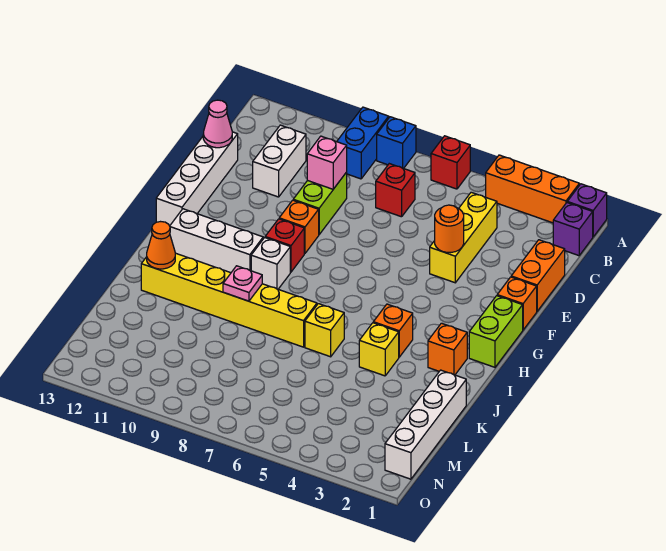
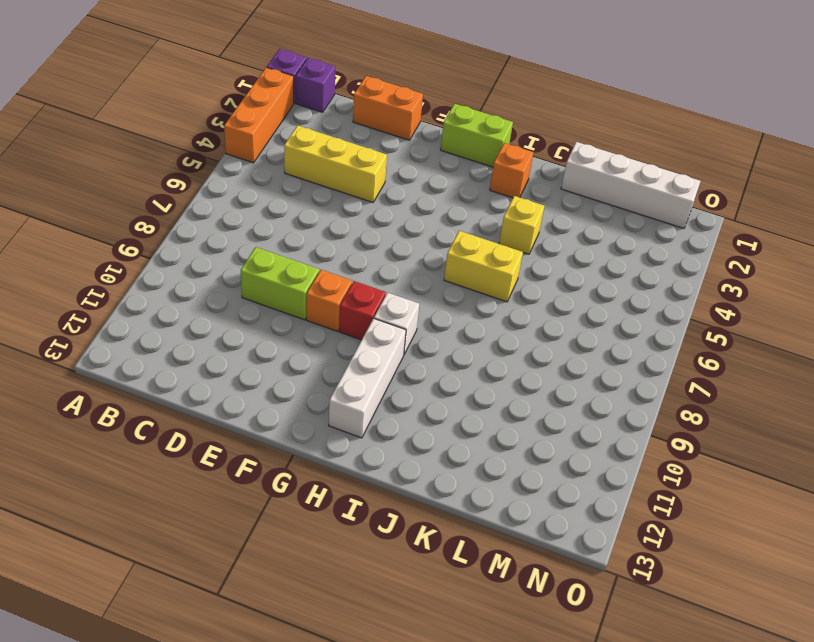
yellow 1x2 brick [444,231,523,302] -> yellow 1x1 brick [305,304,344,357]
none -> red 1x1 brick [431,136,470,189]
none -> blue 1x1 brick [377,117,416,168]
none -> blue 1x2 brick [337,107,389,179]

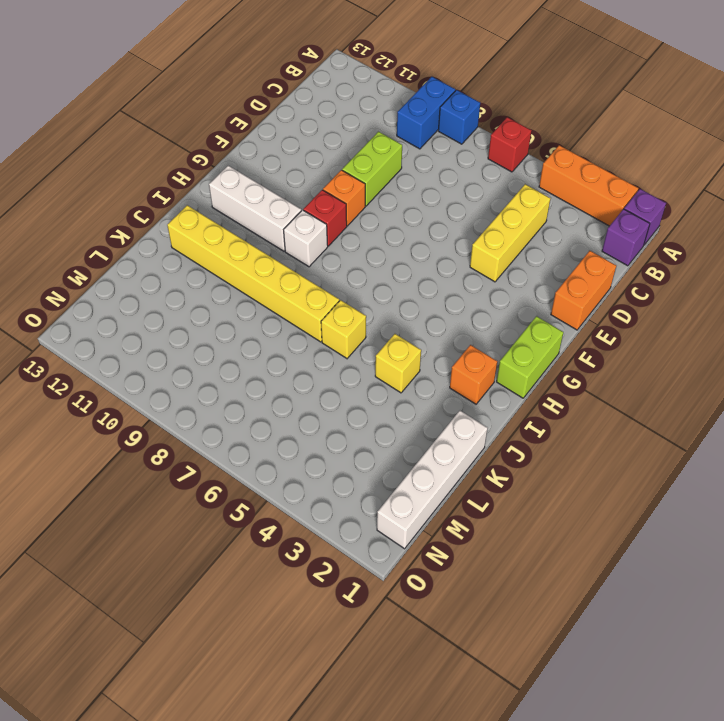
none -> red 1x1 brick [376,164,415,217]
none -> white 1x2 brick [253,125,306,197]
none -> white 1x4 brick [156,132,238,226]

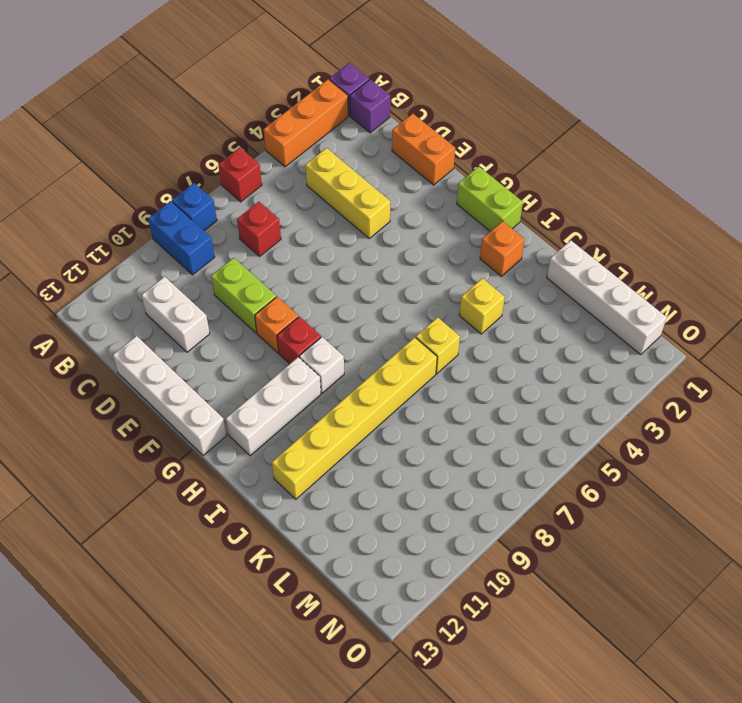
none -> orange 1x1 brick [497,277,537,330]
none -> orange 1x1 brick [373,304,413,357]
none -> pink 1x1 brick [307,136,347,189]

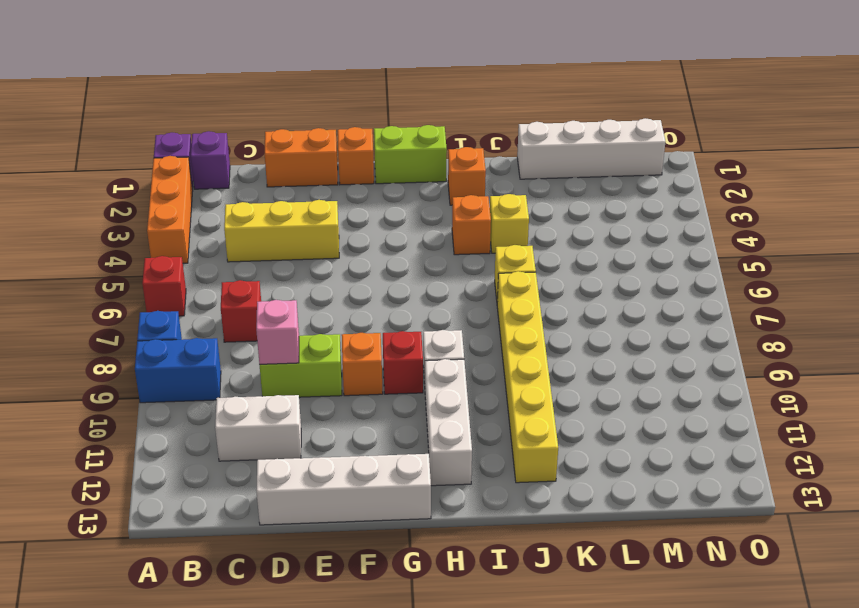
none -> pink 1x1 cone [203,100,232,148]
none -> orange 1x1 round brick [435,205,464,252]
none -> pink 1x1 plate [223,266,262,301]

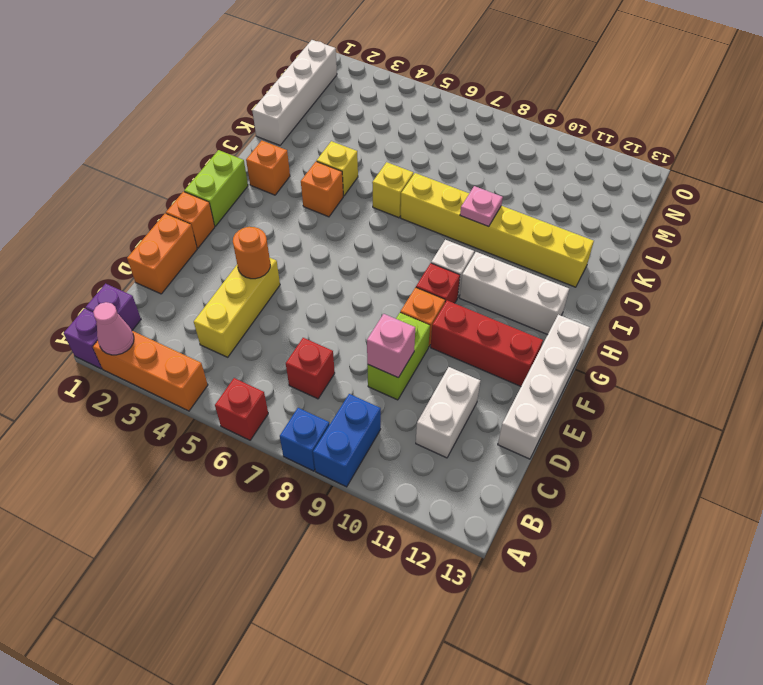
pink 1x1 cone [93,302,134,355] -> pink 1x1 cone moved to [203,100,232,148]
red 1x3 brick [431,301,543,386] -> none
none -> orange 1x1 cone [147,222,175,269]

